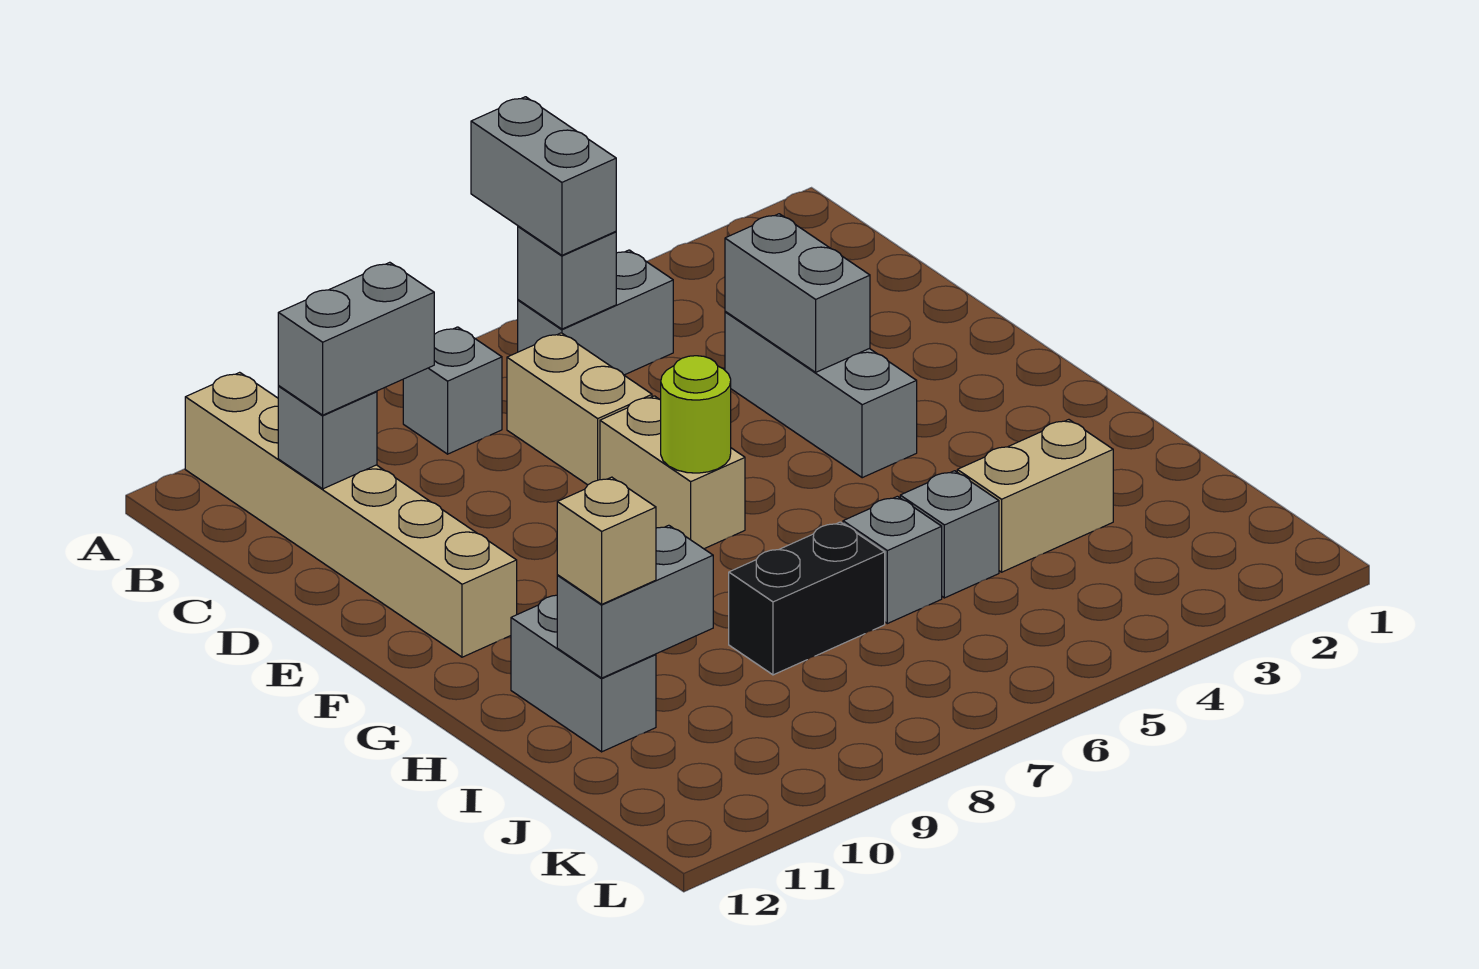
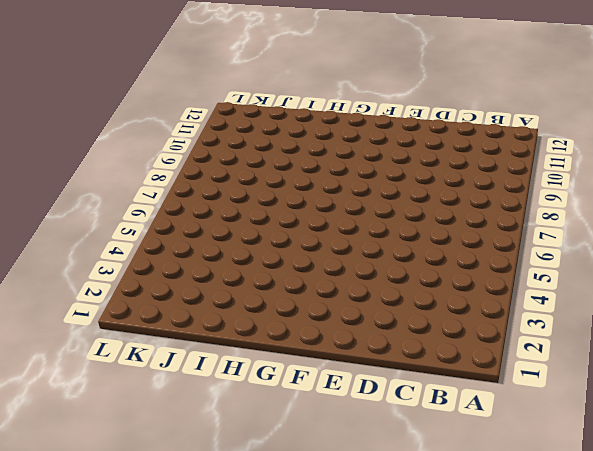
none -> tan 1x6 brick [185,372,517,657]
none -> grey 1x2 brick [518,250,673,375]
none -> grey 1x1 brick [403,327,502,454]

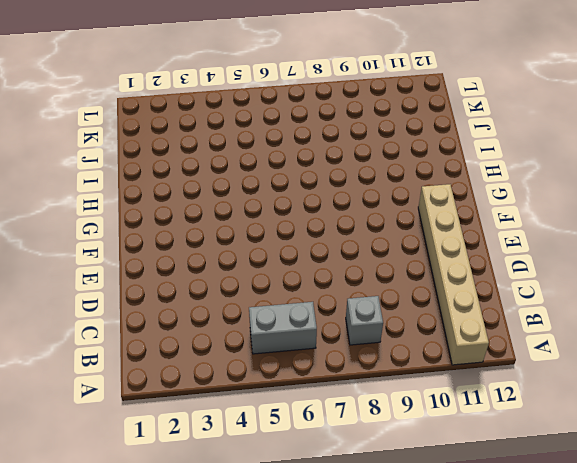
none -> tan 1x2 brick [507,333,652,485]
none -> grey 1x3 brick [725,311,917,478]
none -> tan 1x2 brick [600,396,745,549]

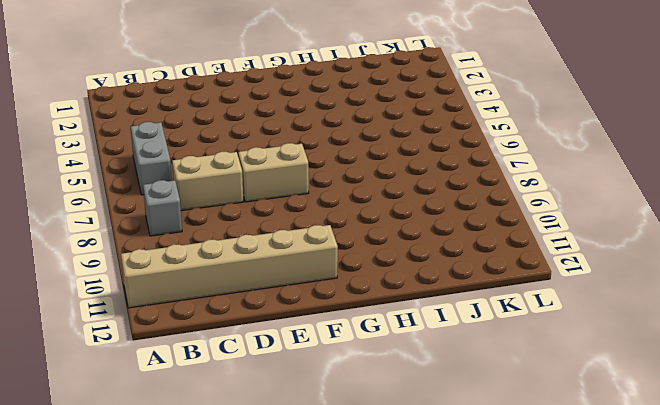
none -> grey 1x3 brick [725,311,917,478]
none -> grey 1x2 brick [511,595,656,752]
none -> tan 1x2 brick [957,420,1113,572]

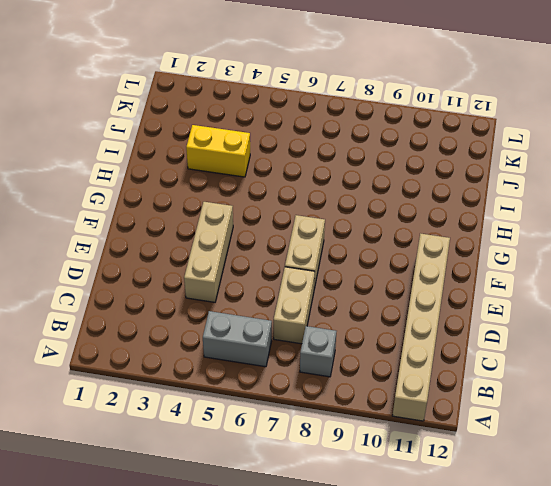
tan 1x3 brick [184,202,233,302] -> grey 1x3 brick [725,311,917,478]
yellow 1x2 brick [186,125,250,177] -> tan 1x2 brick [957,420,1113,572]
none -> grey 1x2 brick [511,595,656,752]
none -> grey 1x1 brick [900,471,999,598]
none -> grey 1x1 brick [843,496,942,624]

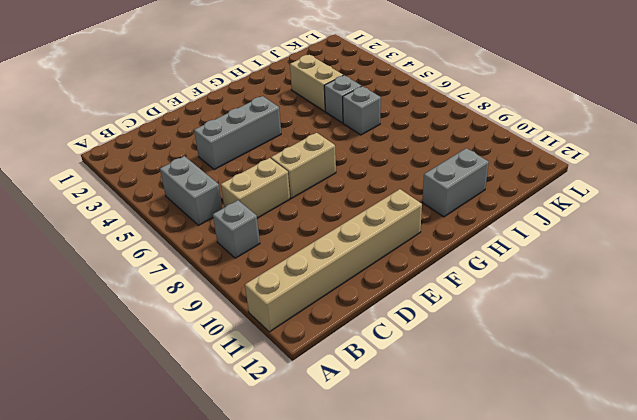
none -> black 1x2 brick [729,522,885,675]
none -> grey 1x1 brick [518,226,616,329]
none -> grey 1x1 brick [278,386,377,489]

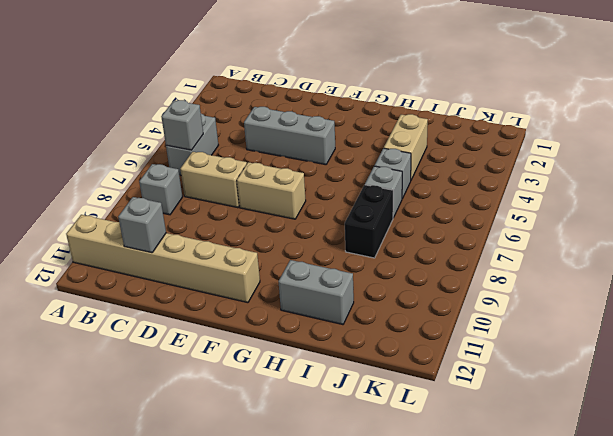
none -> grey 1x2 brick [725,214,870,372]
none -> lime 1x1 round brick [661,356,731,473]
none -> grey 1x2 brick [557,525,713,678]

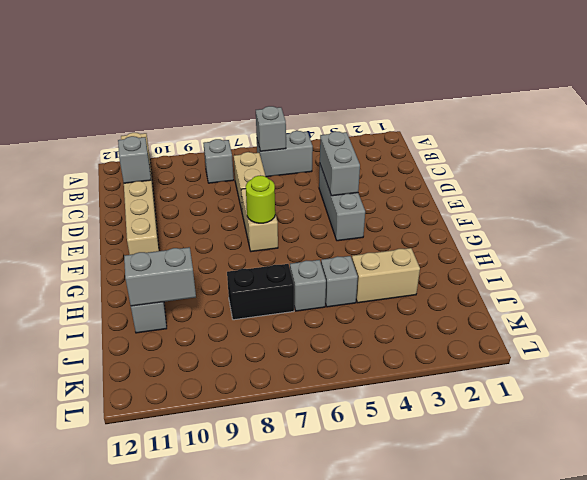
none -> grey 1x2 brick [471,97,616,255]
none -> grey 1x2 brick [278,262,434,415]
none -> tan 1x1 brick [557,477,656,604]

